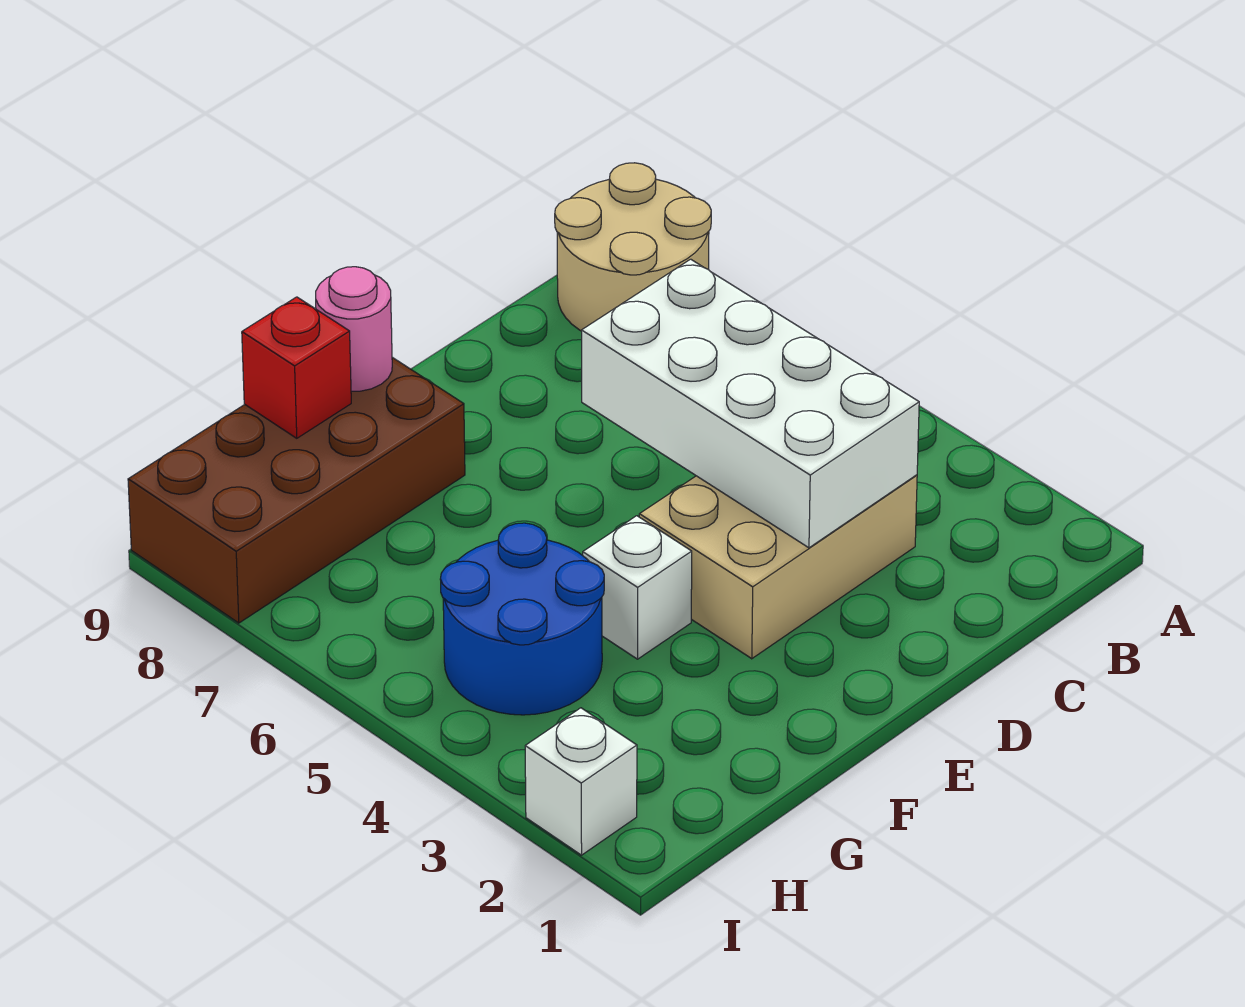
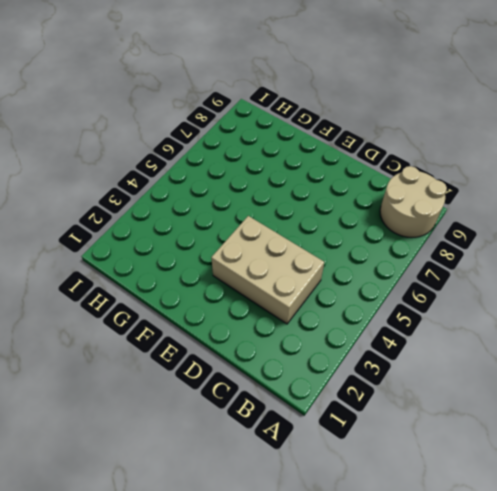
none -> white 1x1 brick [583,516,692,659]
none -> brown 2x4 brick [128,357,465,623]

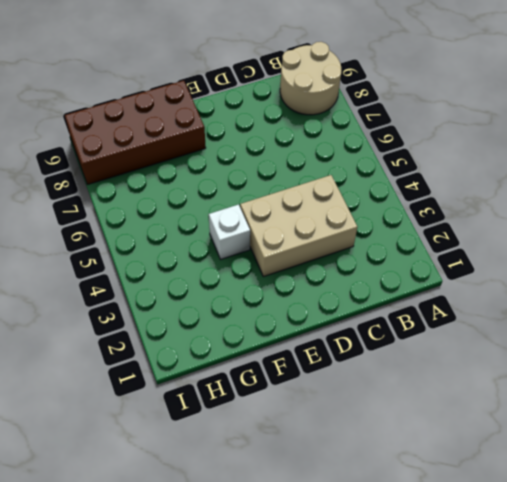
none -> blue 2x2 round brick [440,523,604,715]
none -> white 1x1 brick [525,708,637,855]

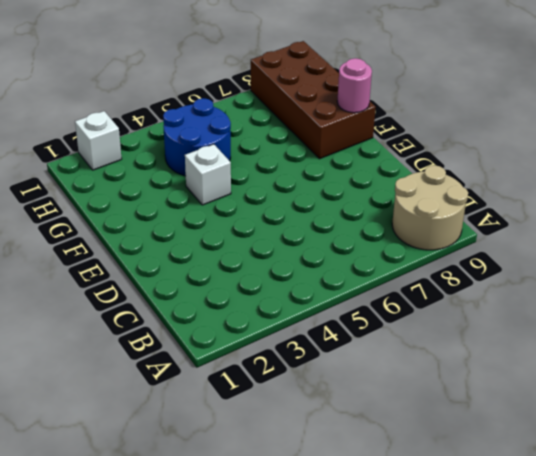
none -> tan 2x3 brick [639,475,917,659]
none -> white 2x4 brick [582,259,919,548]

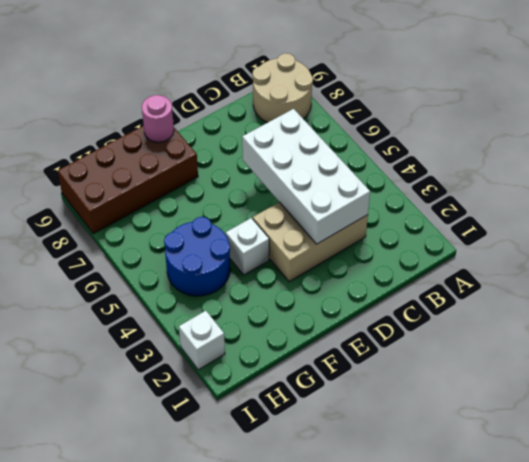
none -> red 1x1 brick [242,297,351,438]

